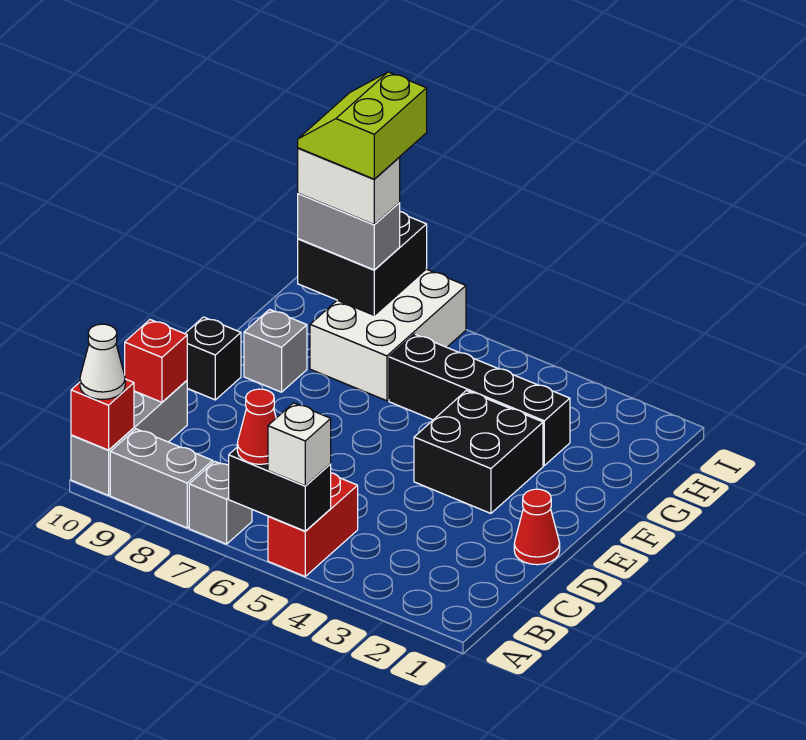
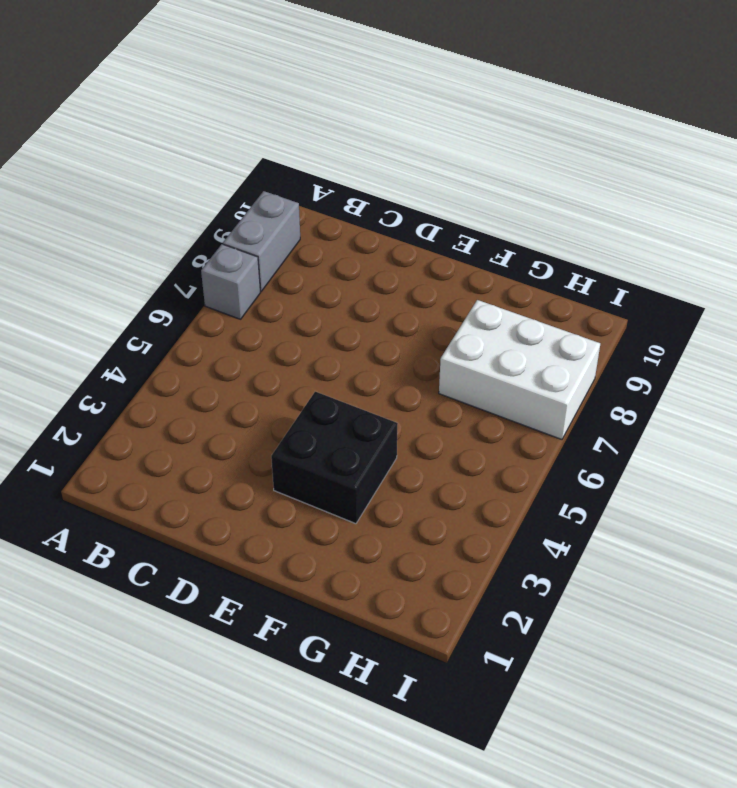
none -> red 1x2 brick [268,473,358,576]
none -> grey 1x3 brick [71,381,187,495]
none -> red 1x1 cone [514,489,560,565]

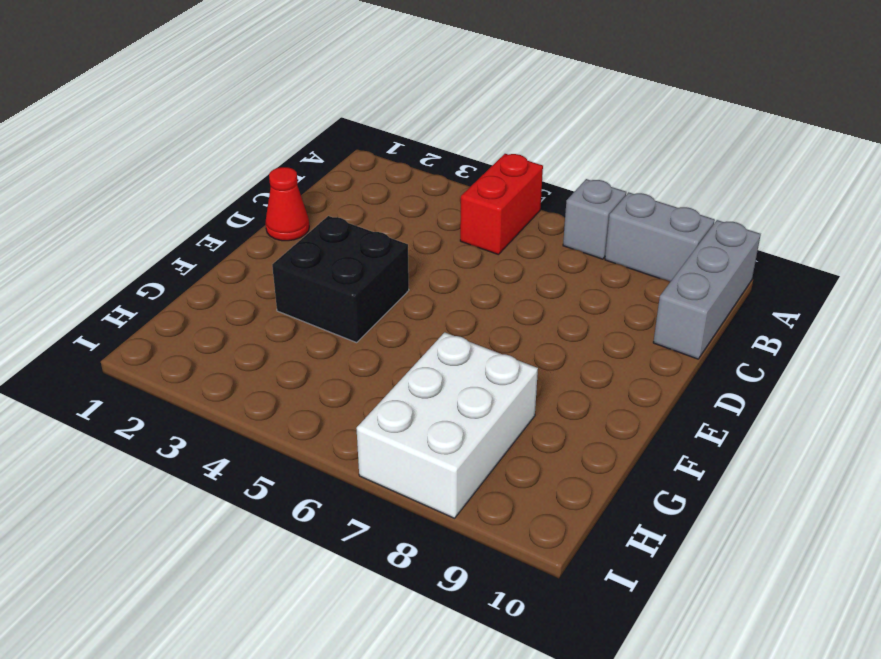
none -> black 1x1 brick [185,317,241,400]
none -> grey 1x1 brick [244,309,307,392]
none -> black 1x4 brick [389,334,570,465]

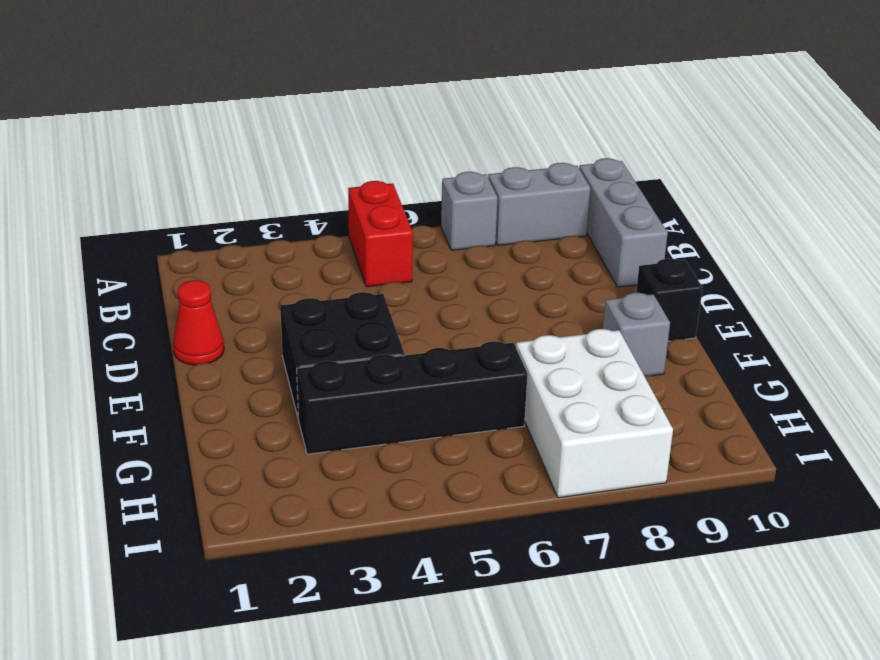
none -> black 1x2 brick [229,448,331,531]
none -> red 1x1 brick [71,379,134,450]
none -> red 1x1 brick [125,320,187,402]

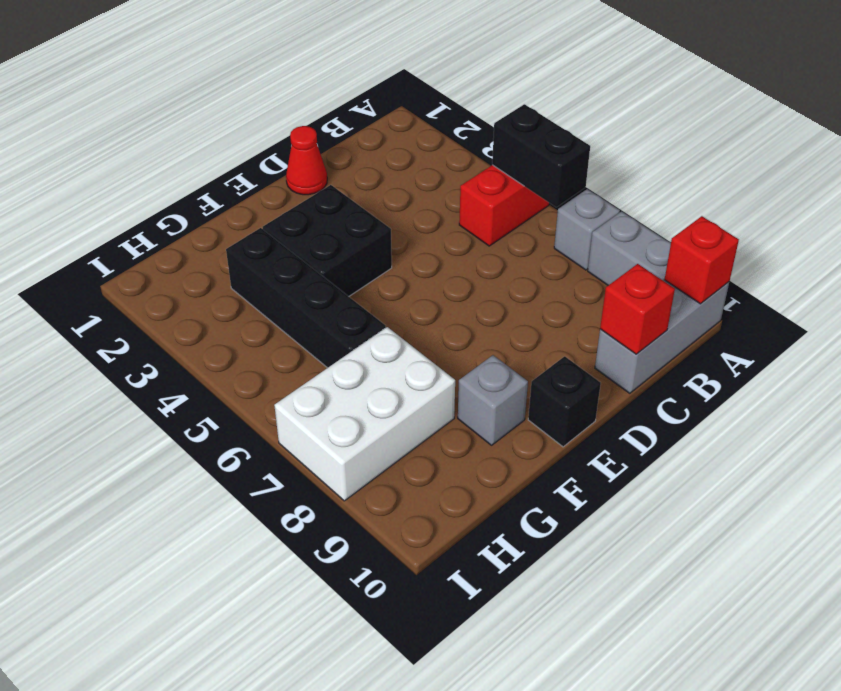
none -> black 2x2 brick [298,212,427,315]
none -> white 1x1 brick [268,403,331,486]
none -> red 1x1 cone [237,389,276,464]

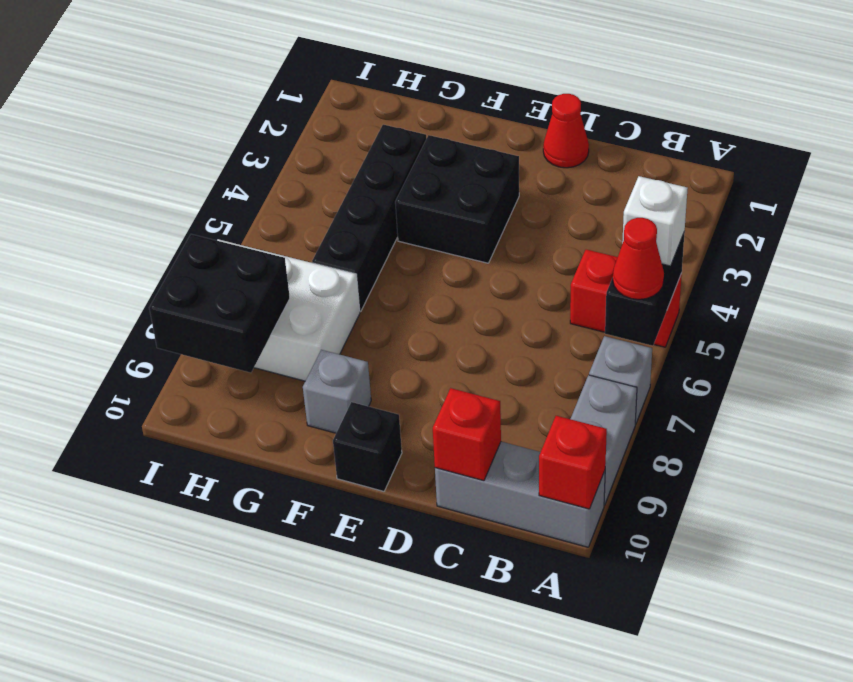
none -> white 1x1 cone [80,324,125,400]
none -> grey 1x2 brick [298,193,400,270]
none -> white 1x2 brick [298,148,400,225]

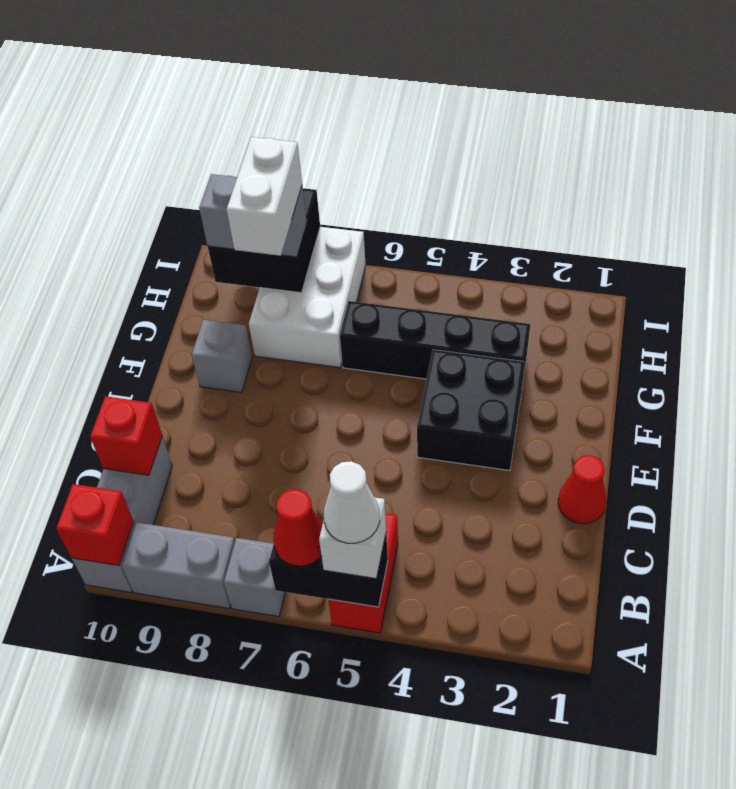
white 1x1 cone [324,461,380,543] -> white 1x1 cone moved to [80,324,125,400]
white 1x2 brick [227,137,302,256] -> white 1x2 brick turned to [298,148,400,225]
none -> black 1x1 brick [185,317,241,400]
none -> lime 2x2 slope [298,72,427,179]

